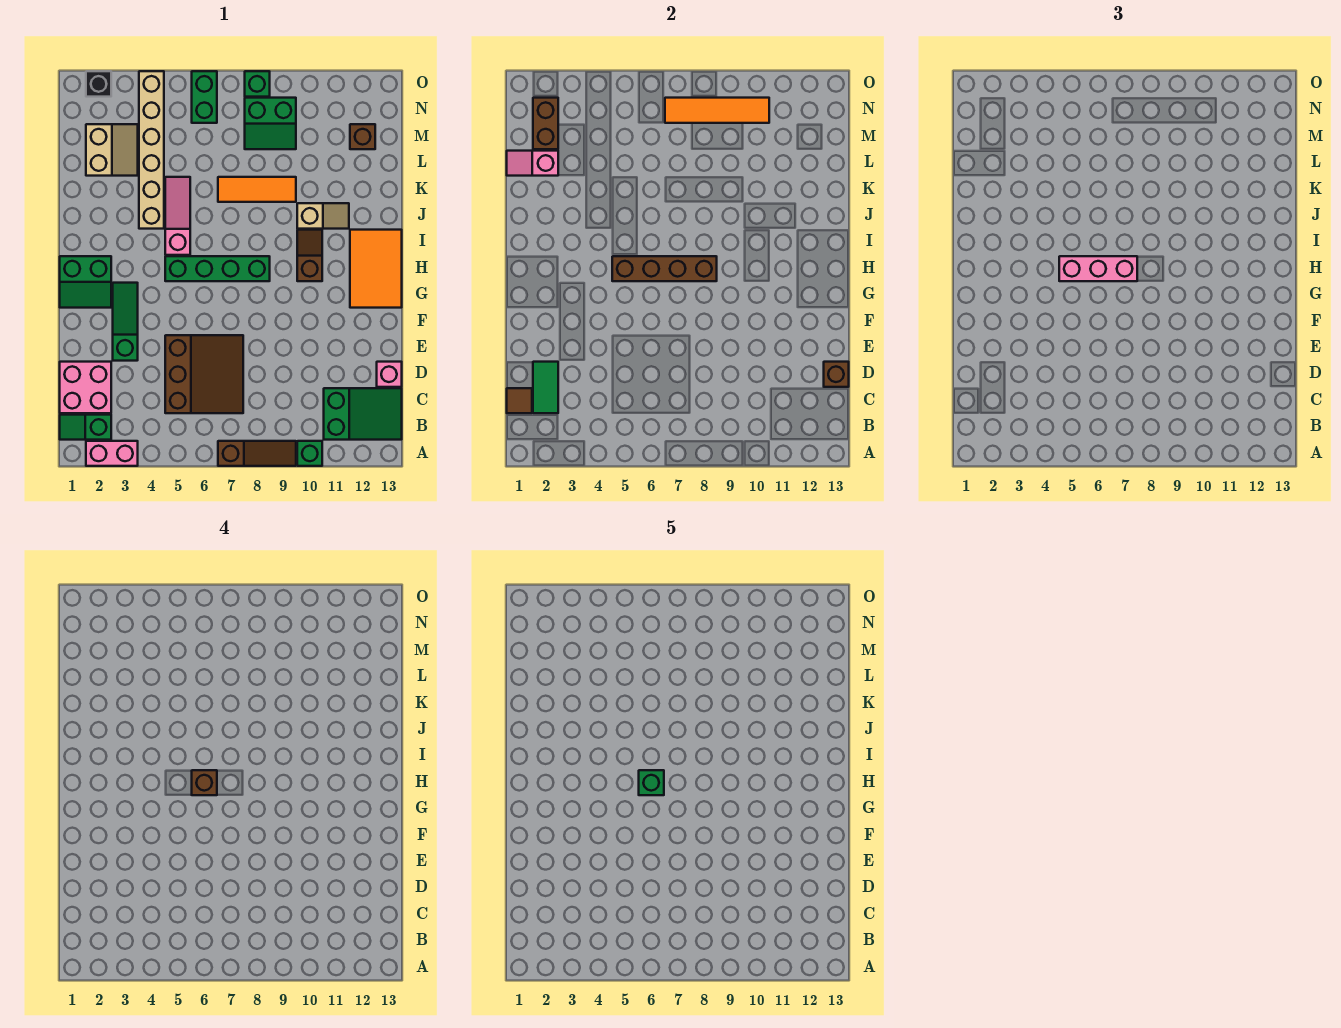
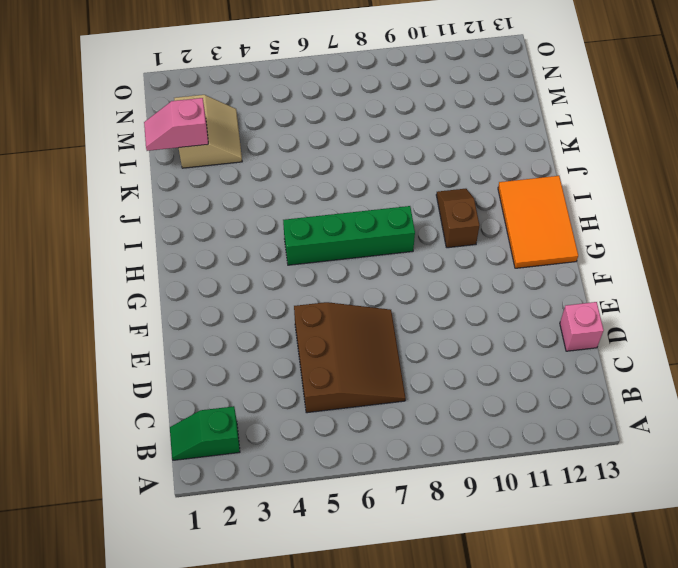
none -> pink 1x2 brick [86,441,138,466]
none -> brown 1x3 slope [218,441,296,466]
none -> green 1x1 brick [297,441,322,466]
none -> green 2x3 slope [324,388,402,440]

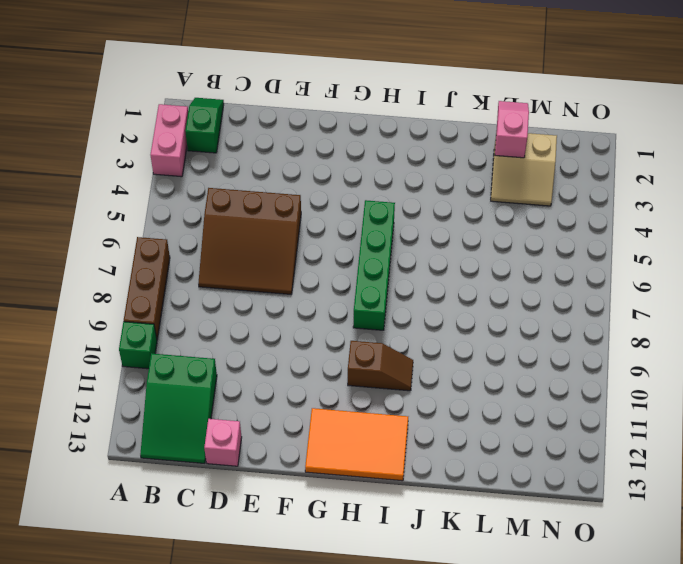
brown 1x3 brick [124,237,170,339] -> brown 1x3 slope [218,441,296,466]
none -> pink 2x2 brick [60,362,111,413]
none -> green 1x3 slope [113,283,138,361]
none -> green 2x2 slope [60,256,111,308]
none -> pink 1x3 slope [165,177,190,255]

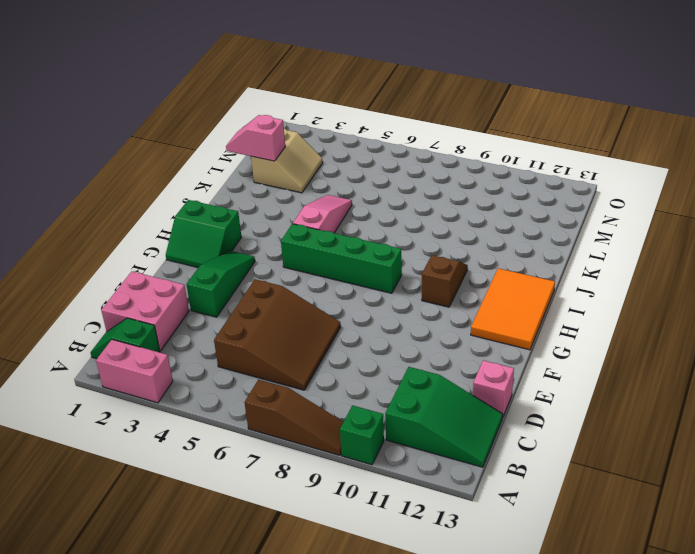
none -> tan 1x6 brick [139,71,164,229]
none -> tan 1x2 slope [297,203,349,229]
none -> orange 1x3 tile [218,177,296,202]
none -> green 2x2 slope [245,98,296,149]

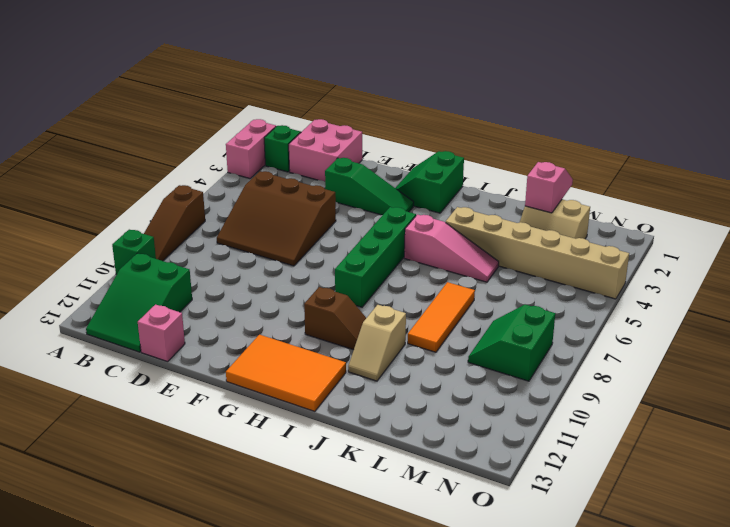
none -> brown 1x1 brick [350,124,375,149]
none -> green 1x2 brick [192,71,217,123]
none -> black 1x1 brick [86,71,111,97]
none -> green 1x1 brick [245,71,270,97]

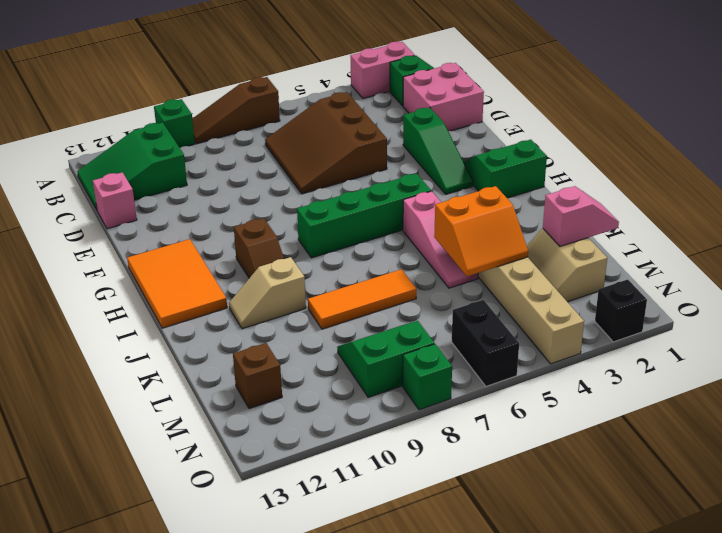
orange 2x2 slope [434,186,528,276] -> none
black 1x2 brick [452,300,519,386] -> green 1x2 brick [192,71,217,123]
none -> brown 1x1 tile [507,388,532,413]
none -> green 1x2 tile [533,362,558,413]
none -> brown 1x1 brick [824,362,849,387]
none -> brown 1x4 brick [612,256,717,281]

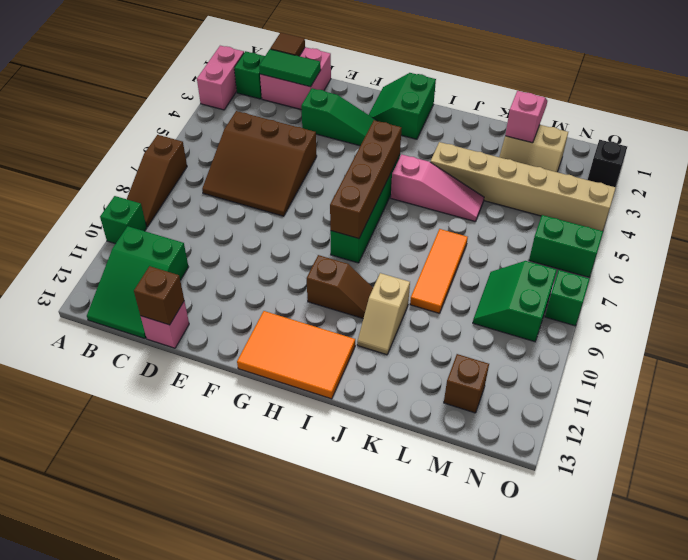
none -> brown 1x2 brick [533,98,558,149]
none -> orange 1x4 tile [665,98,769,123]
none -> pink 1x3 brick [1059,256,1137,281]
none -> brown 1x1 brick [192,770,217,795]

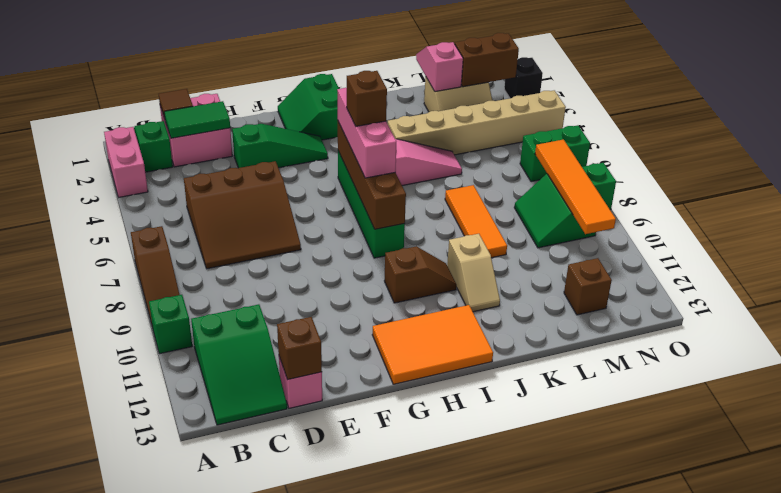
none -> green 1x1 brick [639,770,664,795]

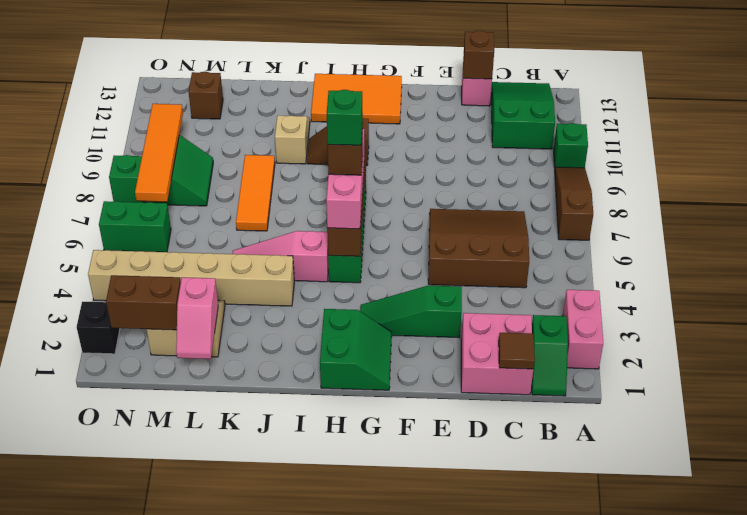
none -> green 1x2 tile [533,362,558,413]

